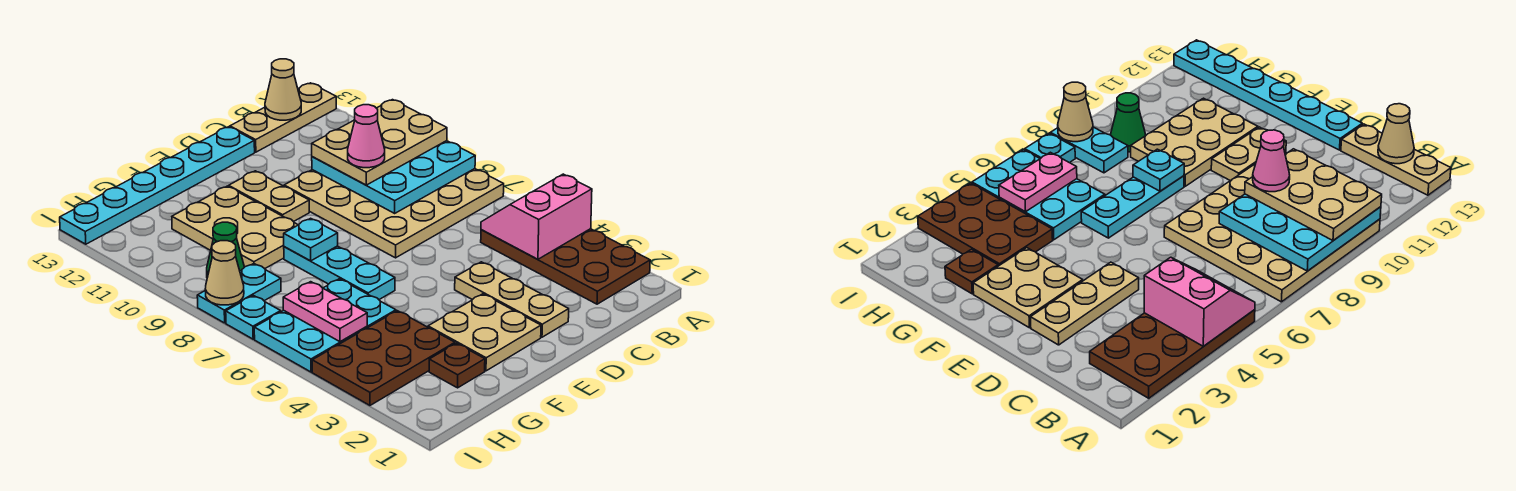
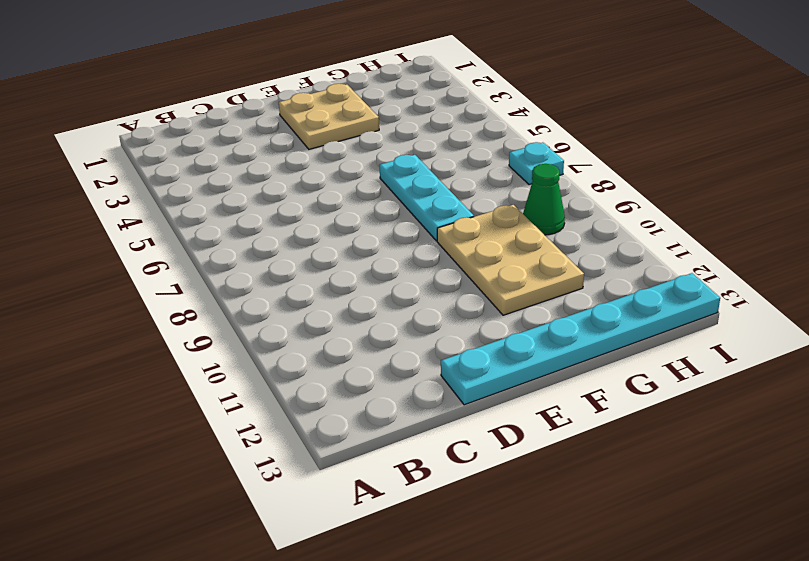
none -> brown 2x4 plate [481,229,650,304]
none -> tan 4x4 plate [284,169,504,258]
none -> tan 1x3 plate [230,83,336,152]

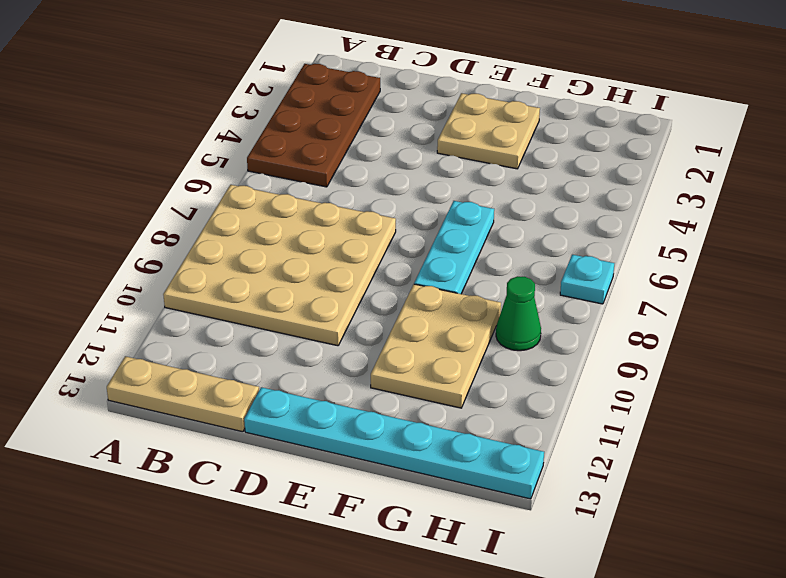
none -> tan 1x3 plate [455,262,569,337]
none -> tan 1x2 plate [229,171,309,222]
none -> brown 1x1 plate [429,343,485,388]

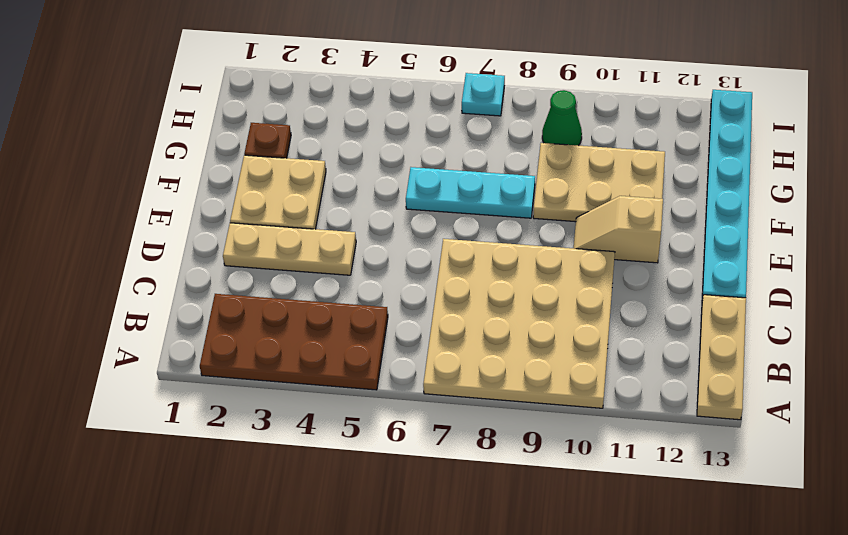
tan 1x2 slope [574,196,663,263] -> tan 1x2 plate [229,171,309,222]
none -> brown 2x3 plate [312,311,455,405]
none -> cyan 2x3 plate [254,279,396,372]
none -> cyan 1x2 plate [197,264,281,323]

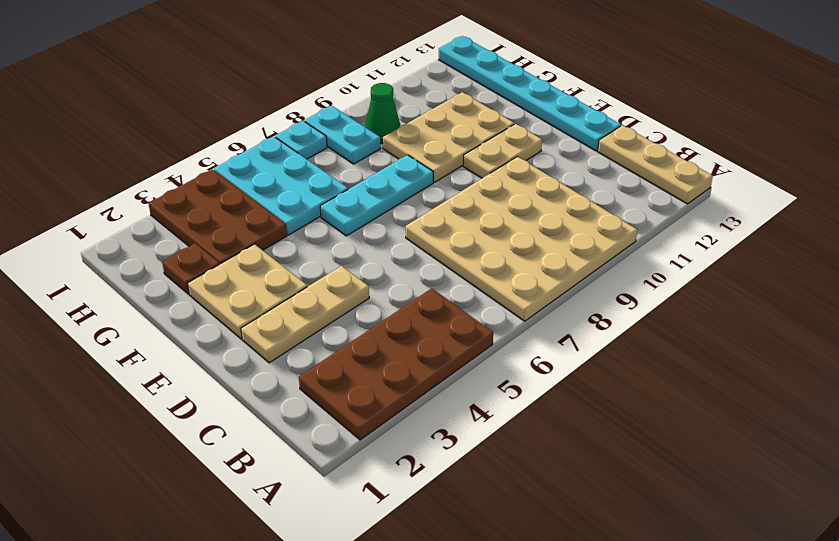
none -> pink 2x2 slope [481,174,592,259]
none -> cyan 3x3 plate [312,141,475,213]
none -> tan 1x1 cone [265,59,301,120]

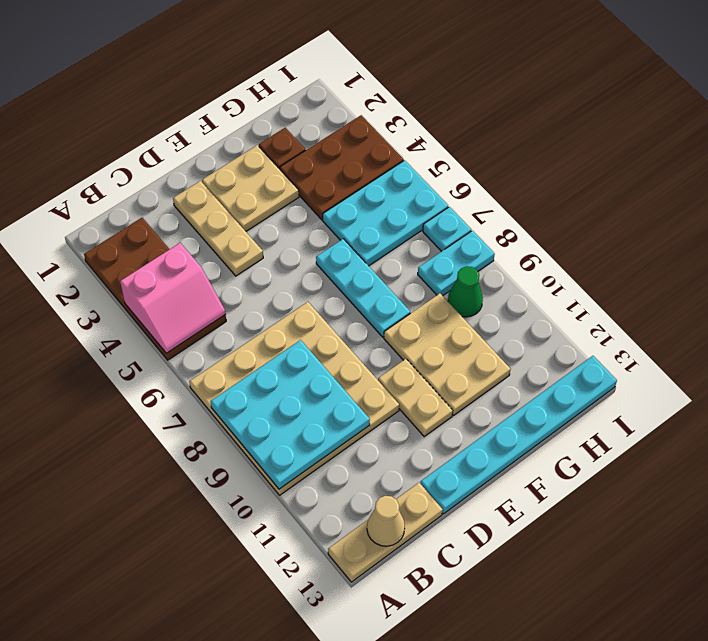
none -> cyan 1x1 plate [284,218,338,261]
none -> pink 1x2 plate [283,282,367,342]
none -> tan 1x1 cone [205,241,244,305]

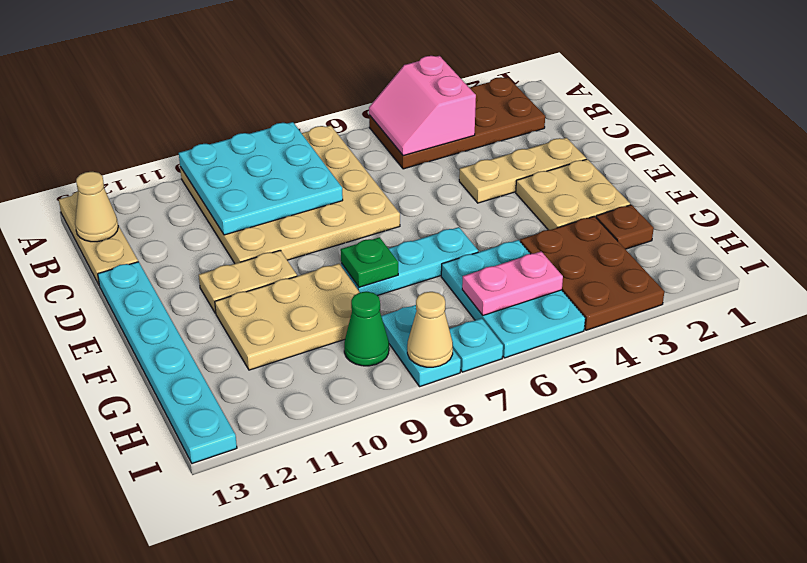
green 1x1 plate [341,237,398,287] -> cyan 1x1 plate [284,218,338,261]
none -> tan 2x3 plate [312,100,447,185]
none -> pink 1x1 cone [348,105,385,168]

